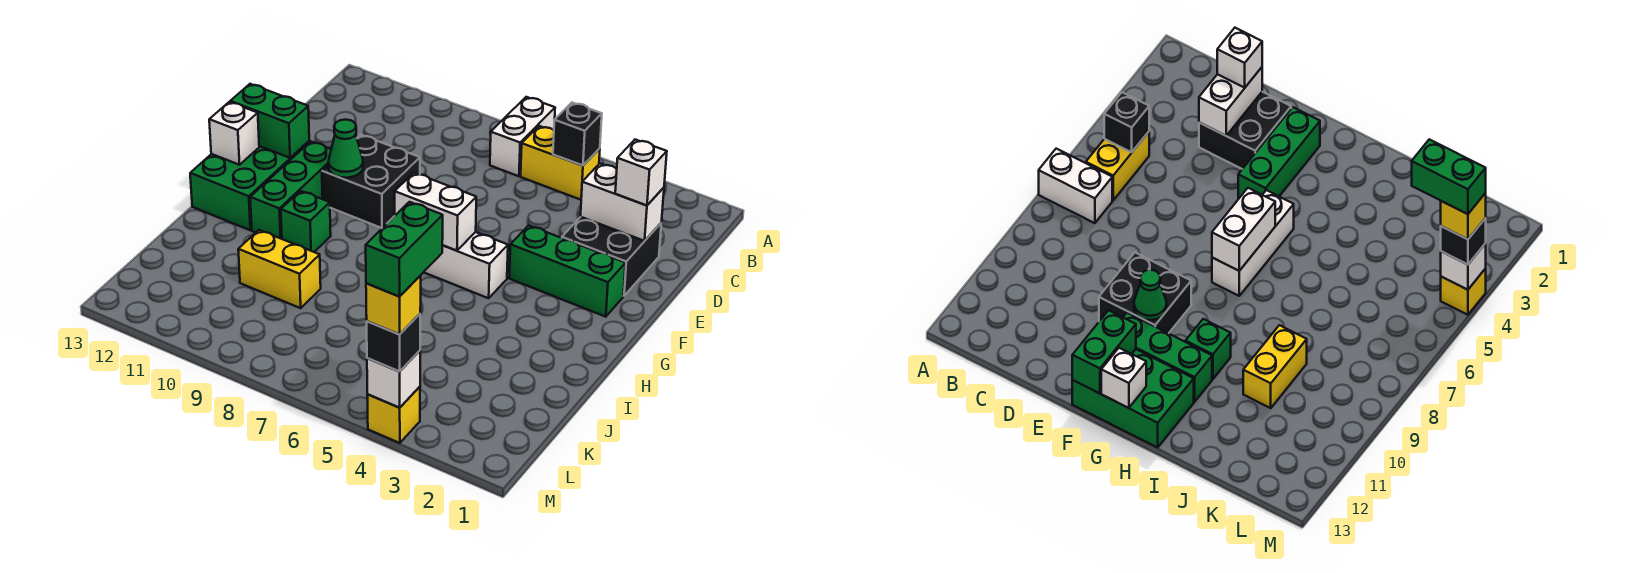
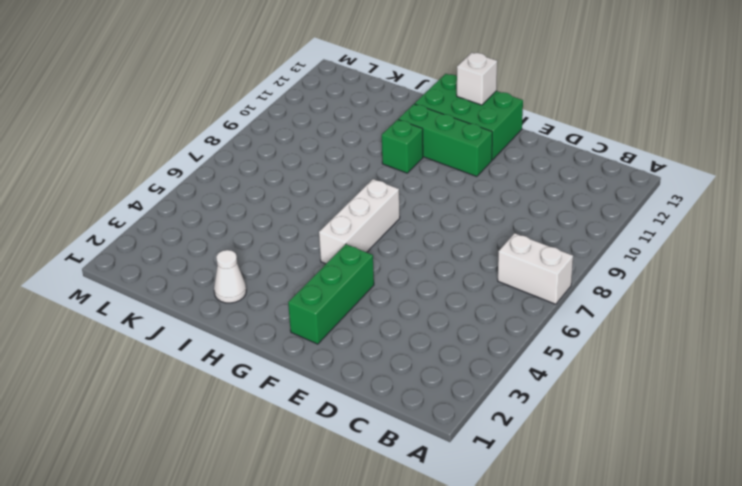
white 1x1 cone [214,250,246,303] -> none
none -> yellow 1x2 brick [521,126,600,200]
none -> black 2x2 brick [562,217,661,296]
none -> black 2x2 brick [322,135,420,228]

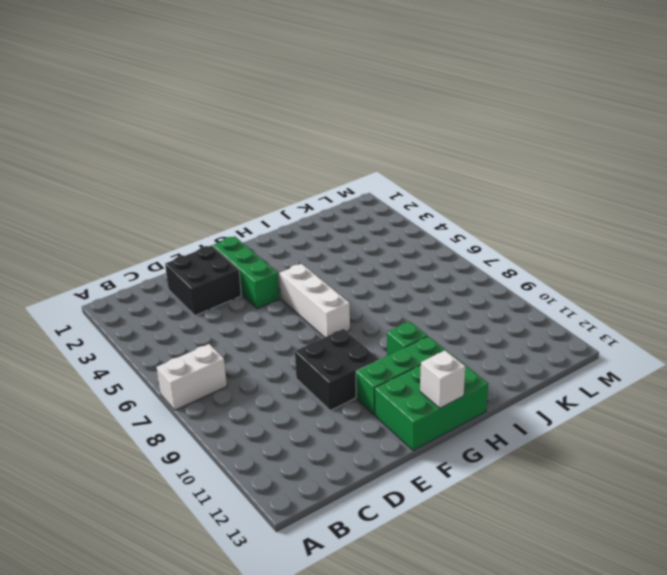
none -> yellow 1x2 brick [521,126,600,200]
none -> yellow 1x2 brick [238,230,321,308]
none -> yellow 1x1 brick [367,387,420,443]

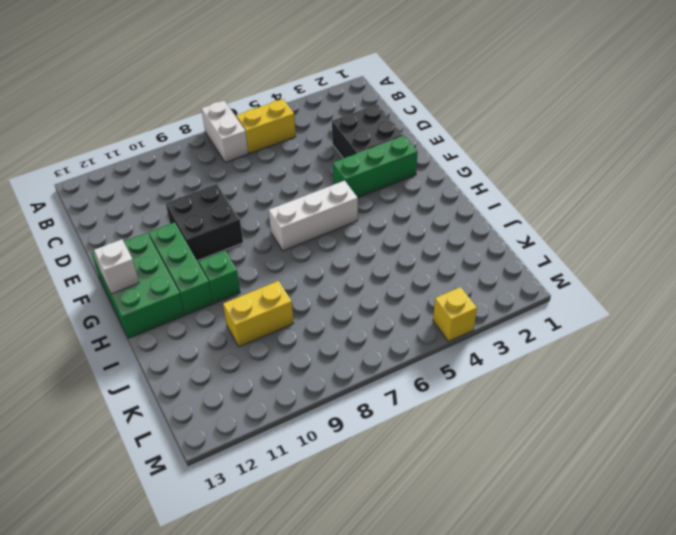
none -> black 1x1 brick [553,103,602,166]
none -> white 1x2 brick [581,164,664,241]
none -> green 1x1 cone [328,120,363,178]

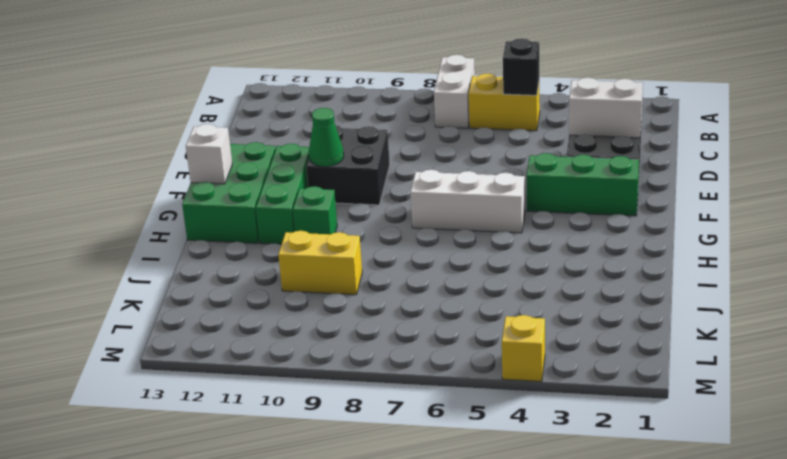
none -> green 1x2 brick [230,84,309,158]
none -> white 1x2 brick [395,173,476,251]
none -> white 1x1 brick [367,351,420,408]

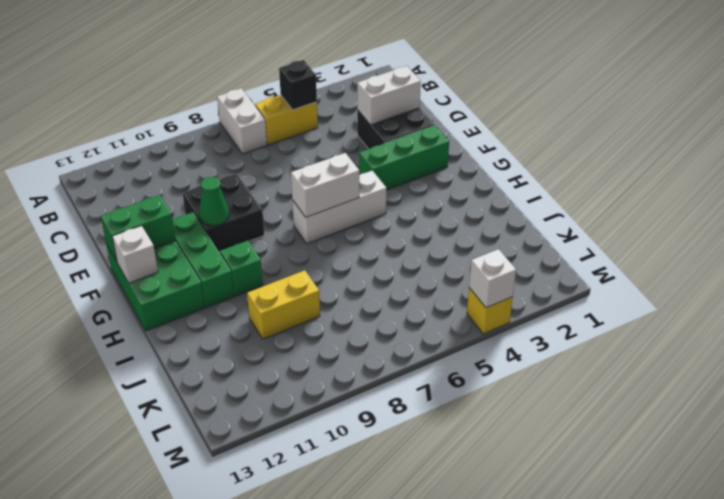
none -> white 1x1 brick [615,140,667,206]
none -> black 1x1 brick [367,314,420,371]
none -> yellow 1x1 brick [366,276,421,334]

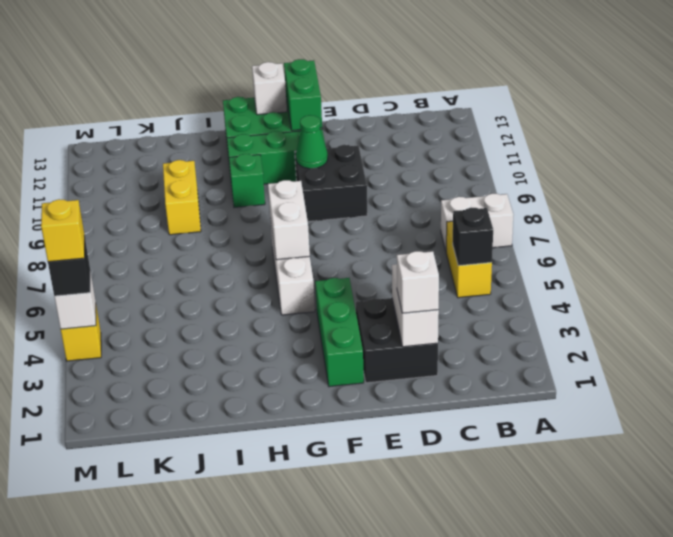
none -> green 1x2 brick [366,202,443,296]

